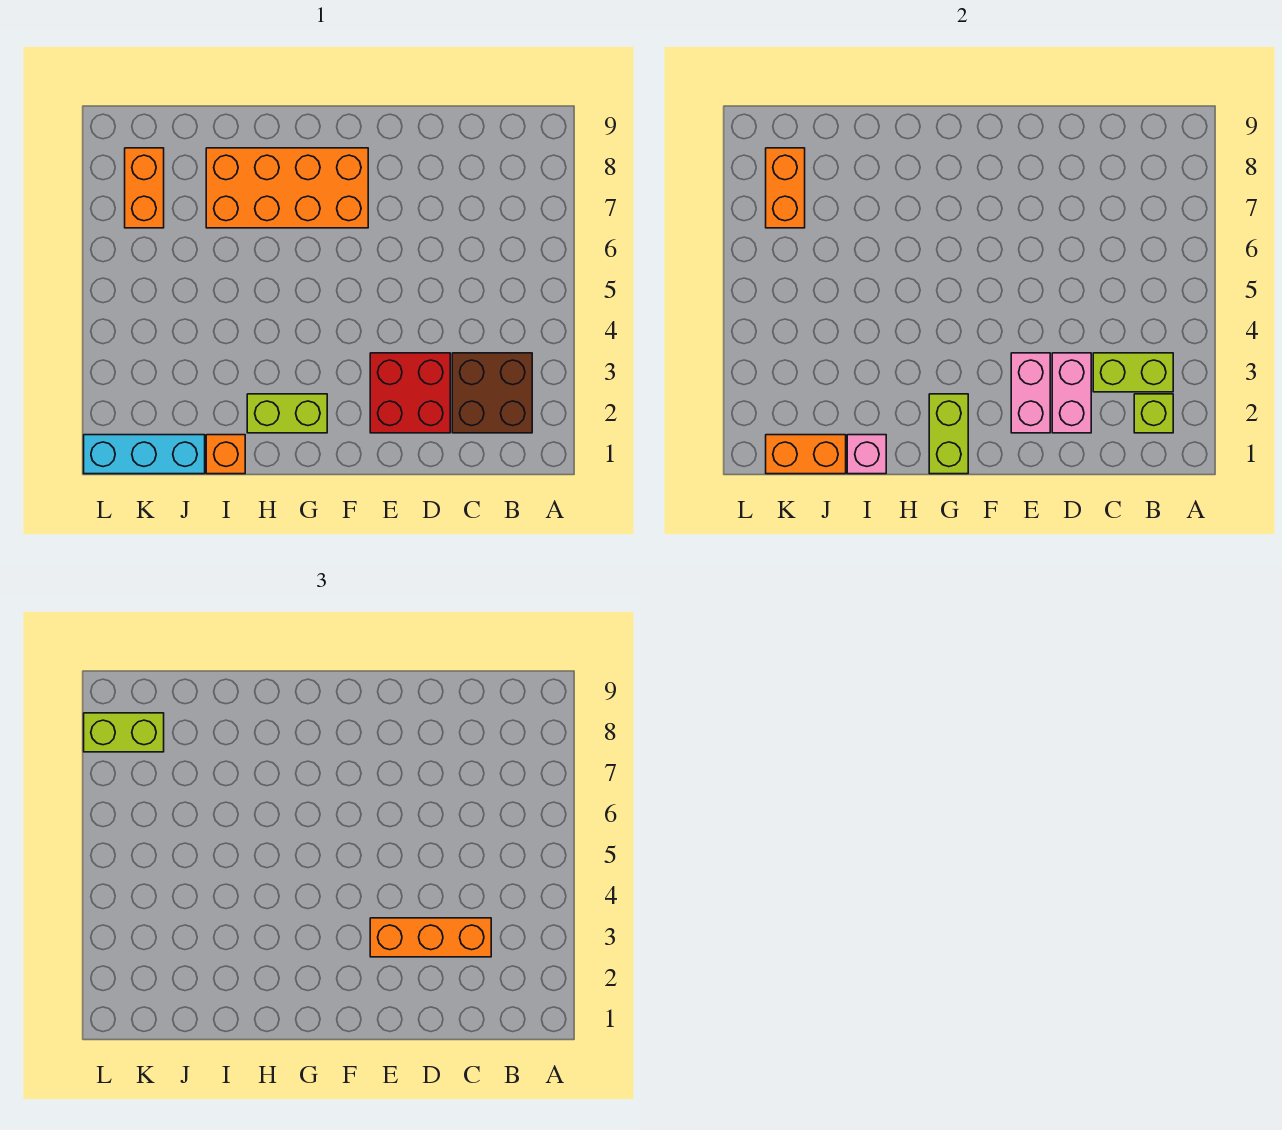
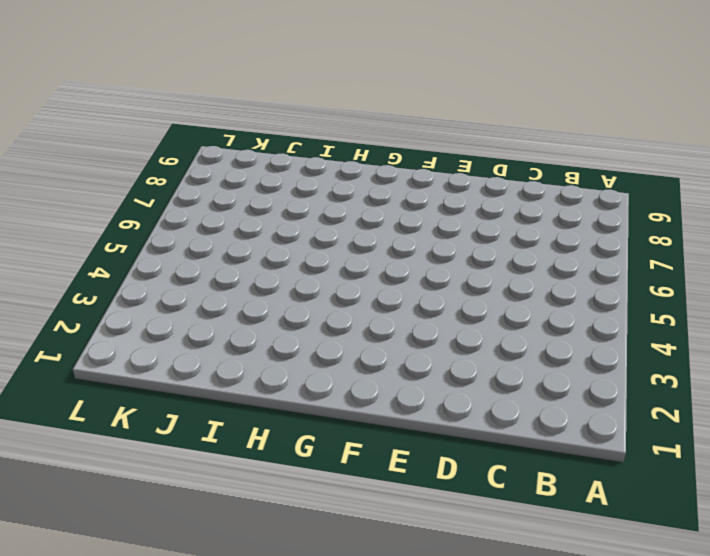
none -> brown 2x2 brick [452,353,532,433]
none -> red 2x2 brick [370,353,450,433]
none -> orange 2x4 brick [206,148,368,228]

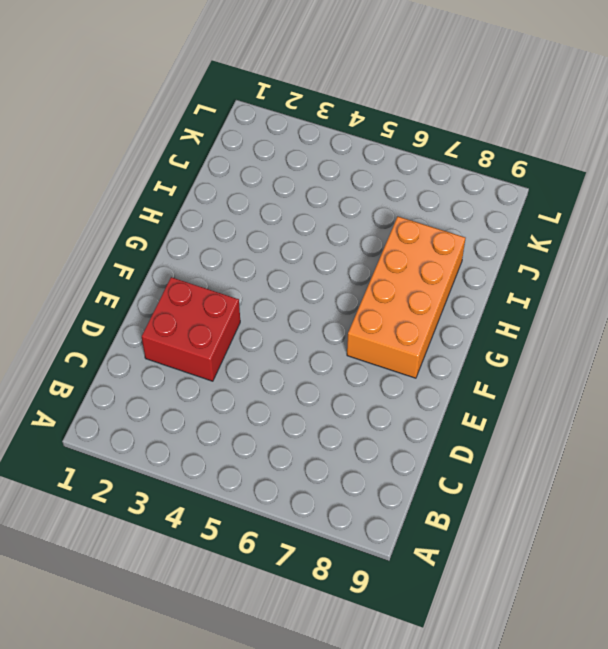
none -> brown 2x2 brick [452,353,532,433]
none -> lime 1x2 brick [247,394,327,433]
none -> orange 1x1 brick [206,435,245,474]

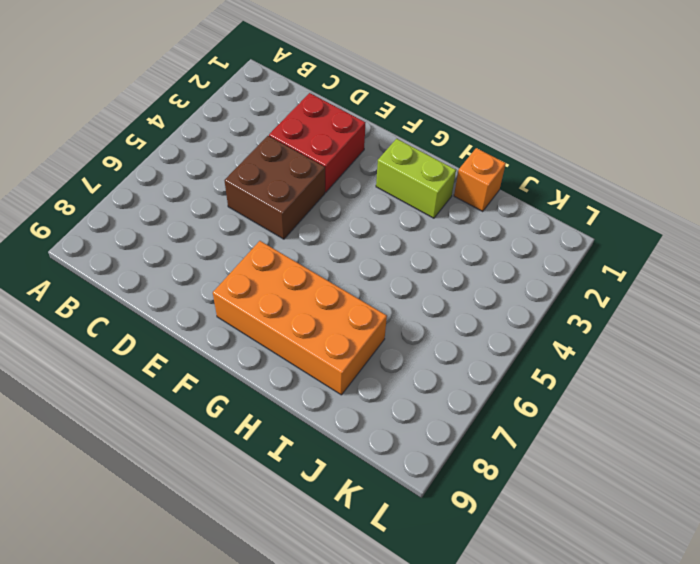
brown 2x2 brick [224,136,325,239] -> brown 2x2 brick moved to [452,353,532,433]
none -> cyan 1x3 brick [84,435,205,474]
none -> orange 1x2 brick [125,148,164,228]
none -> lime 1x1 brick [1134,394,1173,433]

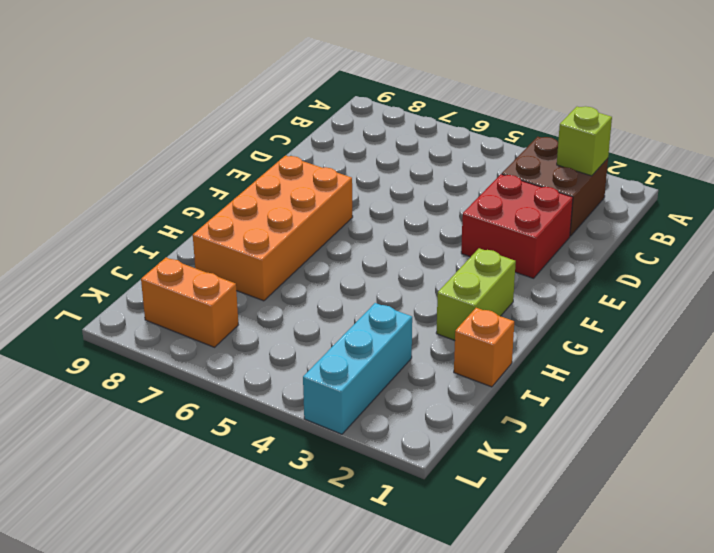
cyan 1x3 brick [303,303,412,434] -> cyan 1x3 brick moved to [84,435,205,474]
none -> lime 1x2 brick [1093,353,1173,392]
none -> pink 1x2 brick [1052,353,1091,433]
none -> pink 1x2 brick [1011,353,1050,433]

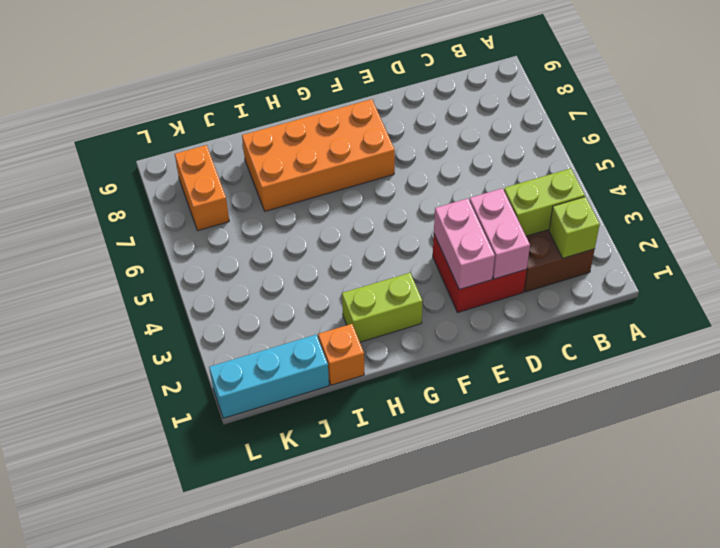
none -> lime 1x2 brick [929,394,968,474]
none -> pink 1x1 brick [847,435,886,474]
none -> orange 1x2 brick [766,435,846,474]

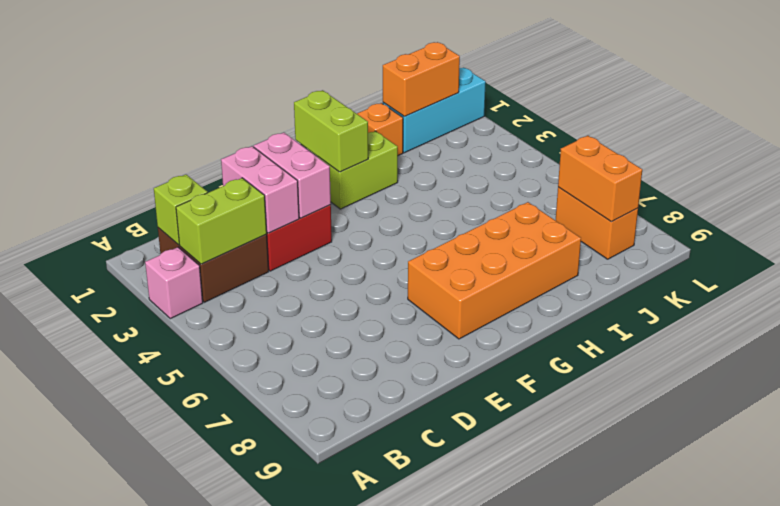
pink 1x1 brick [145,247,203,319] -> pink 1x1 brick moved to [847,435,886,474]
none -> orange 1x3 brick [370,918,491,957]
none -> lime 1x2 brick [84,713,164,752]

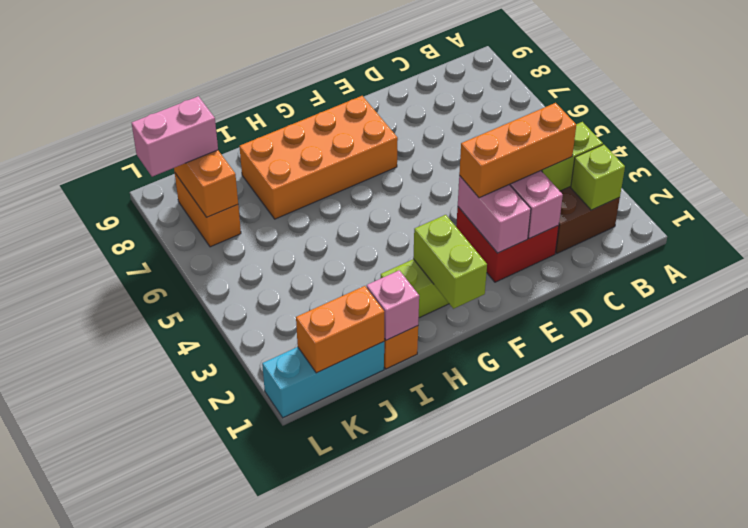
pink 1x2 brick [132,96,218,177] -> lime 1x2 brick [84,713,164,752]

